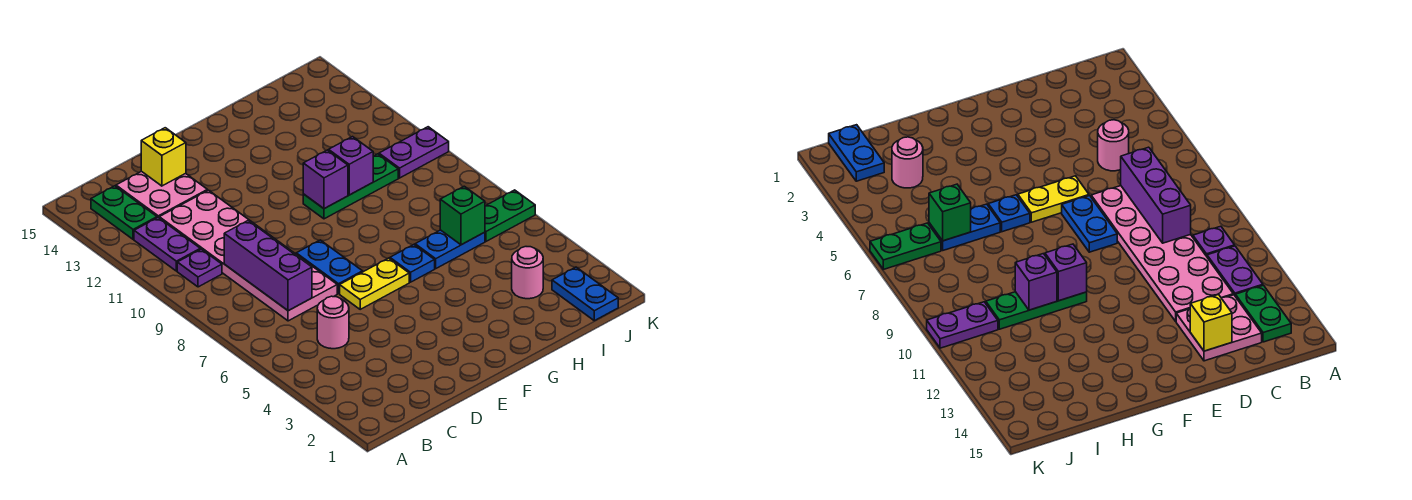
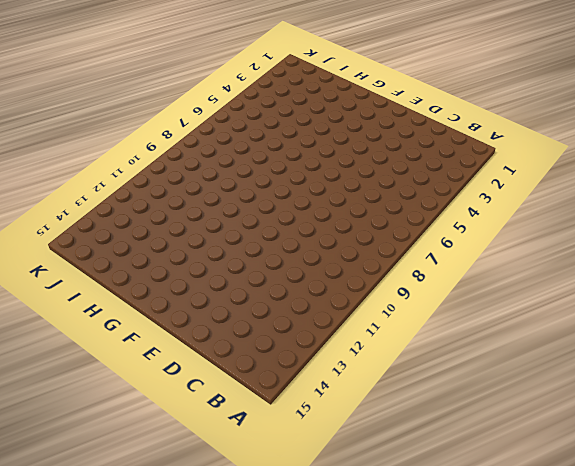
none -> purple 1x1 plate [177,249,222,287]
none -> purple 1x2 plate [134,218,200,271]
none -> green 1x2 plate [91,186,157,239]

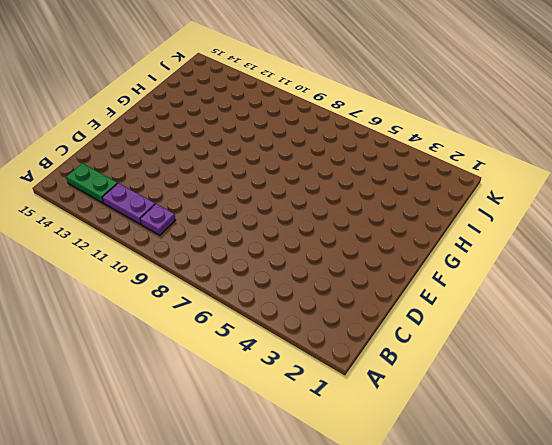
none -> pink 1x1 round brick [317,296,349,349]
none -> pink 2x6 plate [159,190,337,321]
none -> pink 2x2 plate [116,171,207,218]

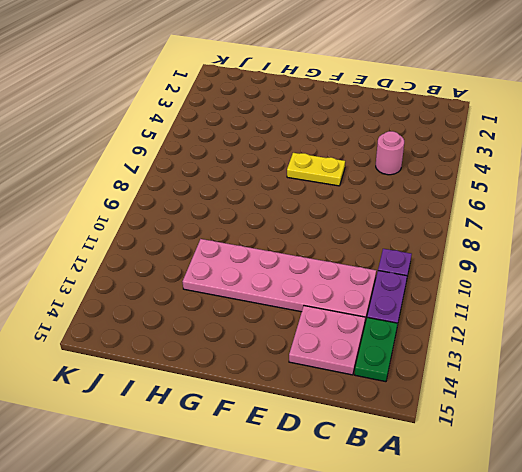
pink 2x6 plate [182,239,376,321] -> pink 2x6 plate turned to [159,190,337,321]
none -> blue 1x2 plate [296,240,363,294]
none -> blue 1x1 plate [390,245,435,282]
none -> green 1x3 plate [303,154,398,219]

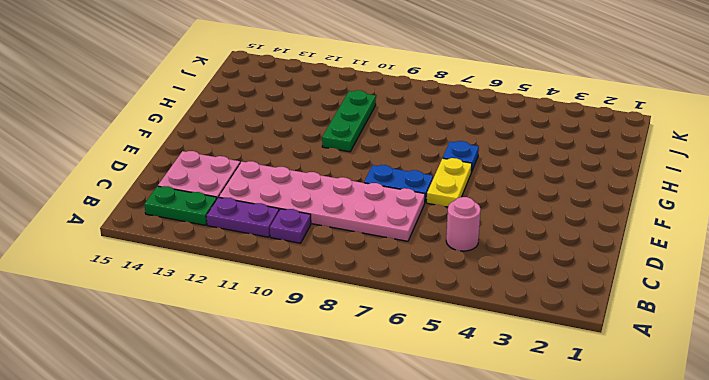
none -> blue 1x2 plate [415,230,485,268]
none -> pink 1x1 round brick [512,247,543,299]
none -> blue 1x2 plate [552,267,618,321]

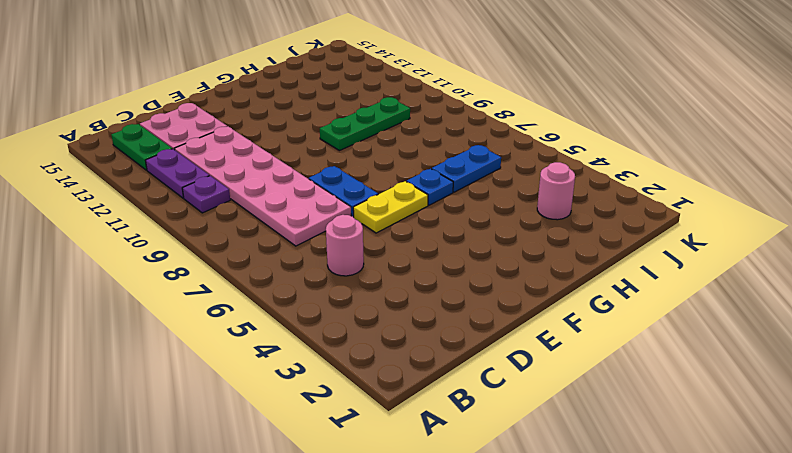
none -> blue 1x2 plate [552,267,618,321]
none -> green 1x2 plate [485,190,535,241]
none -> purple 1x2 plate [379,127,449,178]

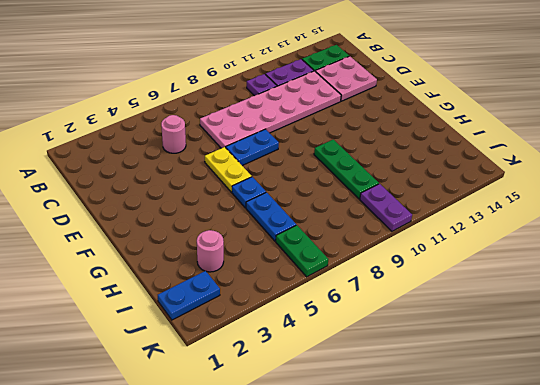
none -> purple 1x3 brick [224,221,312,311]
none -> yellow 1x1 brick [141,128,186,186]
none -> purple 1x1 brick [303,150,348,209]

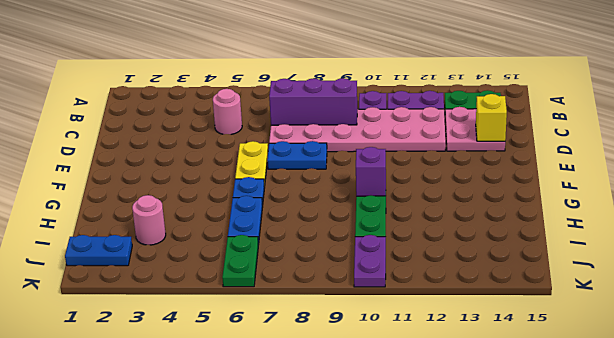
none -> purple 1x1 brick [329,137,373,195]
none -> green 1x1 brick [440,186,485,245]

